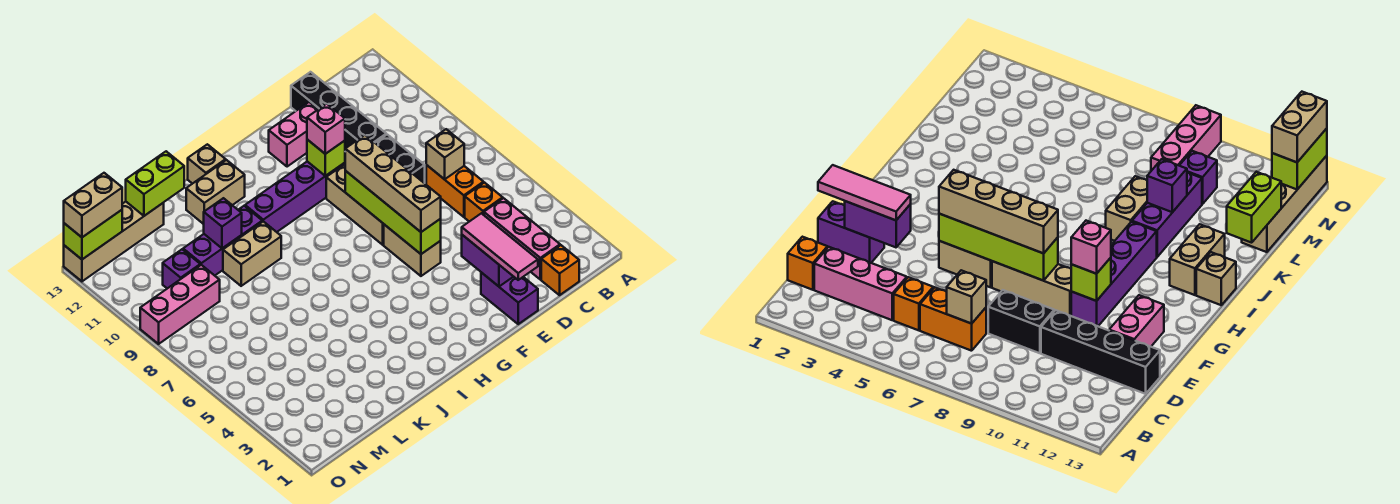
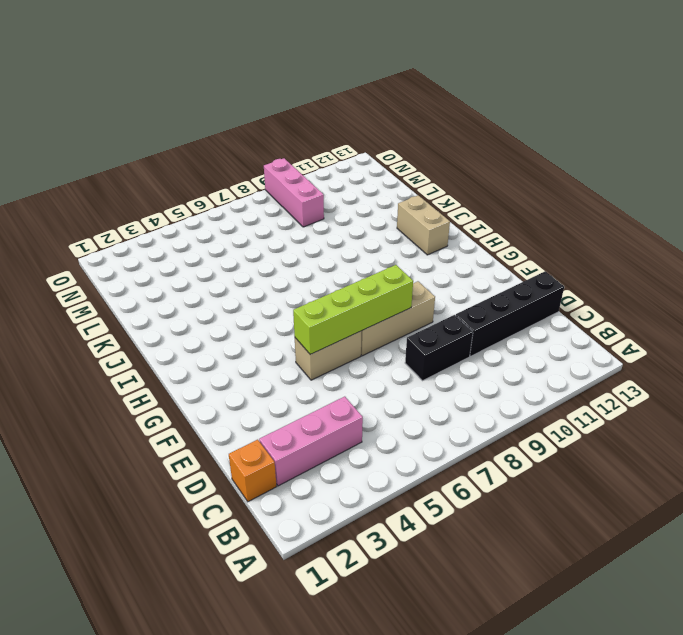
none -> orange 1x1 brick [465,183,503,222]
none -> orange 1x2 brick [426,165,484,217]
none -> purple 1x2 brick [481,272,538,324]

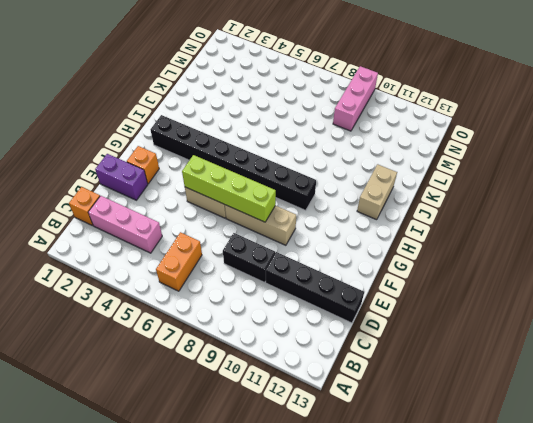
orange 1x2 brick [156,232,202,291] -> orange 1x2 brick turned to [426,165,484,217]
orange 1x1 brick [127,146,159,184] -> orange 1x1 brick moved to [465,183,503,222]
black 1x8 brick [151,115,316,210] -> none
none -> pink 1x2 brick [269,102,318,167]
none -> purple 1x4 brick [245,162,345,232]
none -> tan 1x1 brick [188,144,226,184]

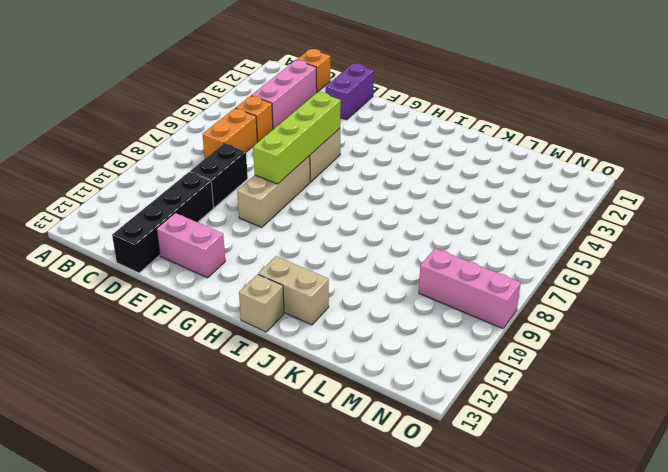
none -> purple 1x4 brick [245,162,345,232]
none -> tan 1x2 brick [223,221,281,286]
none -> purple 1x3 brick [183,206,262,276]

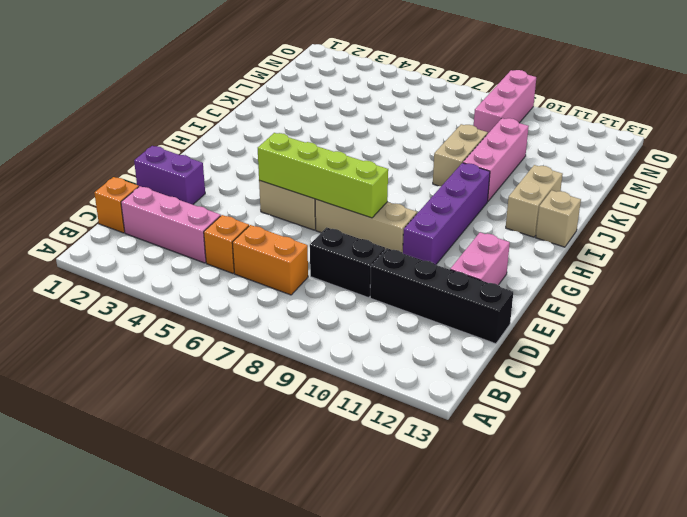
pink 1x3 brick [463,118,529,201] -> purple 1x3 brick [183,206,262,276]
none -> tan 1x4 brick [64,202,164,281]
none -> purple 1x1 brick [163,249,200,288]
none -> tan 1x1 brick [426,129,464,179]

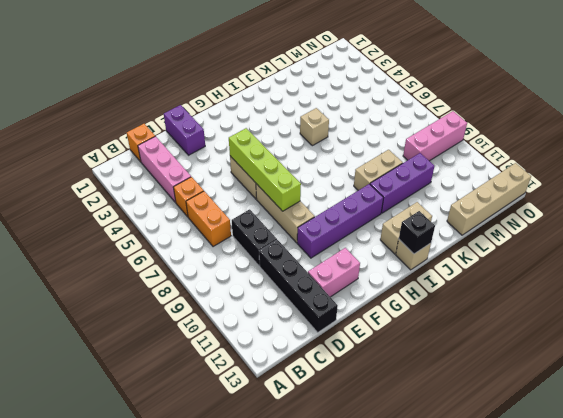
black 1x1 brick [399,211,435,254] -> none
tan 1x1 brick [300,108,329,146] -> tan 1x1 brick moved to [426,129,464,179]
none -> purple 1x1 brick [163,249,200,288]
none -> purple 1x2 brick [462,235,513,286]
none -> lime 1x1 brick [307,140,345,176]

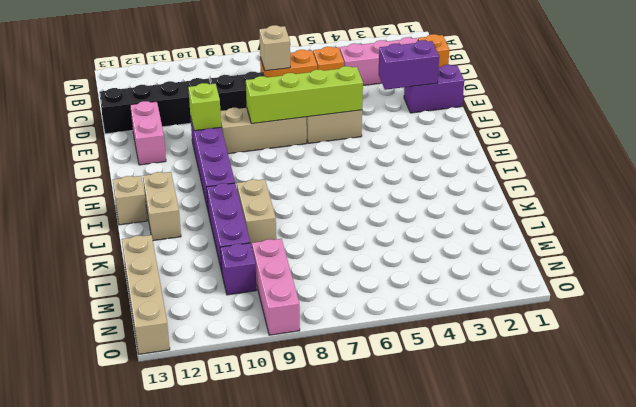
none -> purple 1x1 brick [204,198,242,248]
none -> lime 1x2 brick [126,151,184,216]
none -> lime 1x2 brick [64,210,122,259]

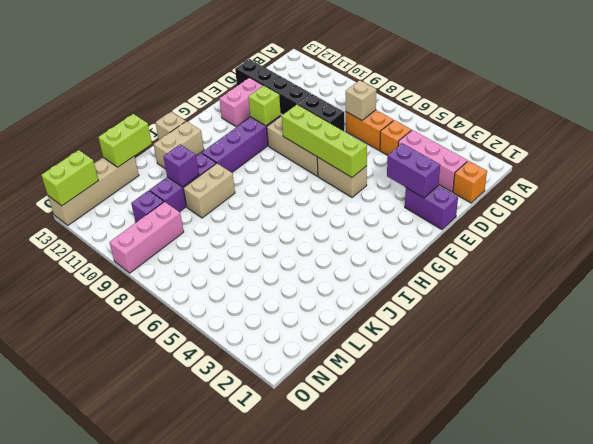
none -> pink 1x3 tile [462,213,538,280]
none -> tan 1x4 brick [345,135,441,232]
none -> pink 1x1 brick [307,104,345,154]

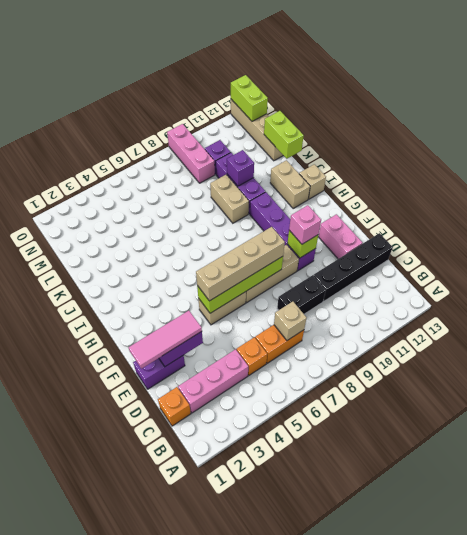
none -> tan 1x2 brick [64,173,122,237]

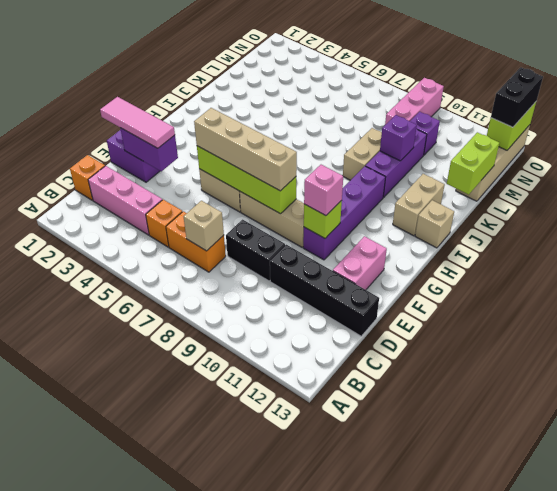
black 1x2 brick [491,67,543,127] -> tan 1x2 brick [64,173,122,237]

